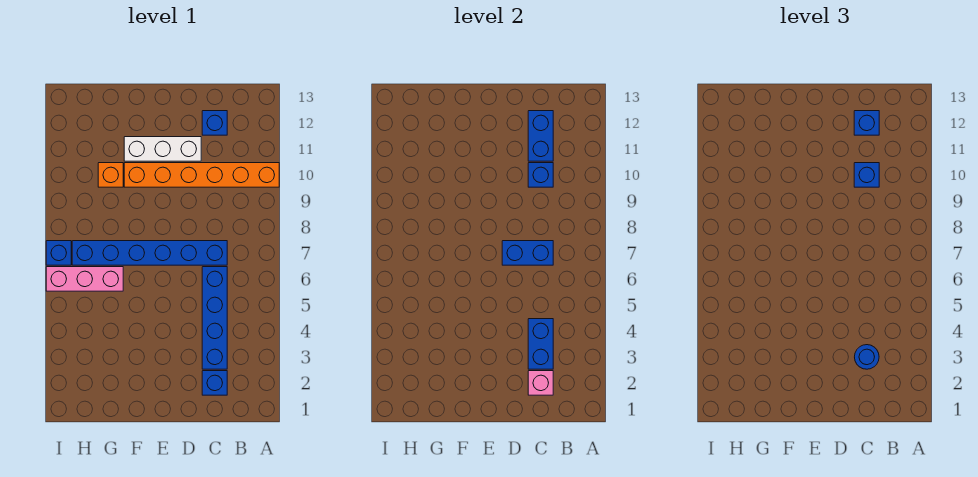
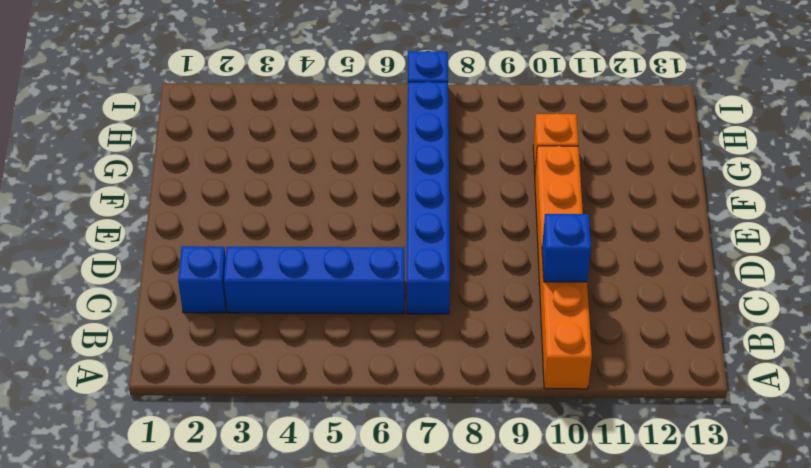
none -> blue 1x1 brick [202,111,227,135]
none -> white 1x3 brick [124,137,201,161]
none -> pink 1x3 brick [46,267,123,291]

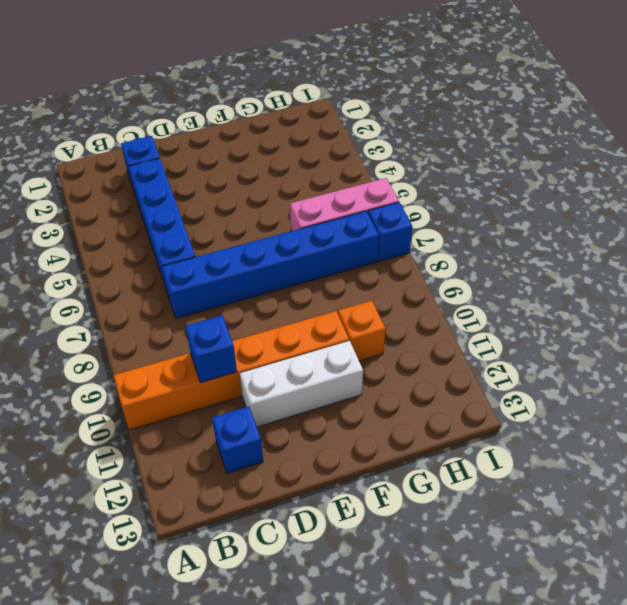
none -> pink 1x1 brick [528,371,553,395]
none -> blue 1x2 brick [528,319,553,369]
none -> blue 1x2 brick [502,241,553,265]

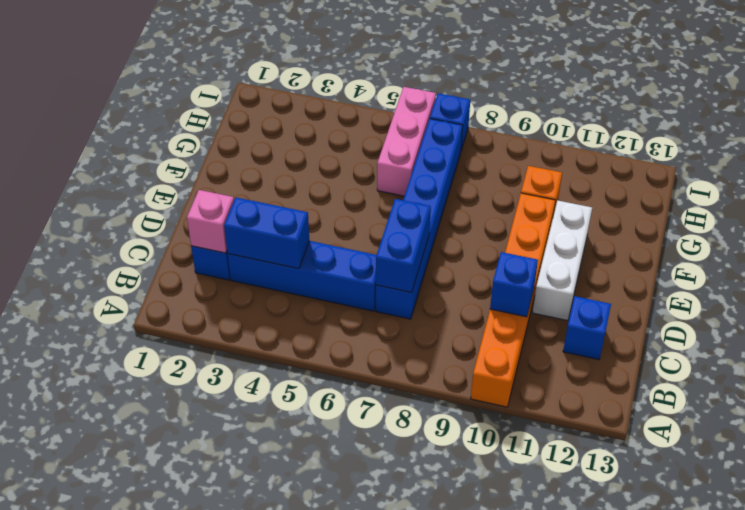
none -> blue 1x2 brick [528,111,553,161]
none -> blue 1x1 round brick [855,345,879,369]
none -> blue 1x1 brick [854,163,879,187]

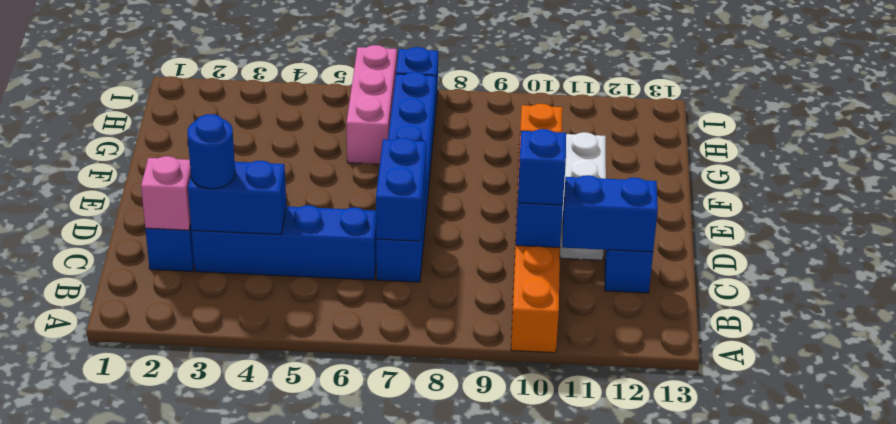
none -> blue 1x1 brick [854,111,879,135]

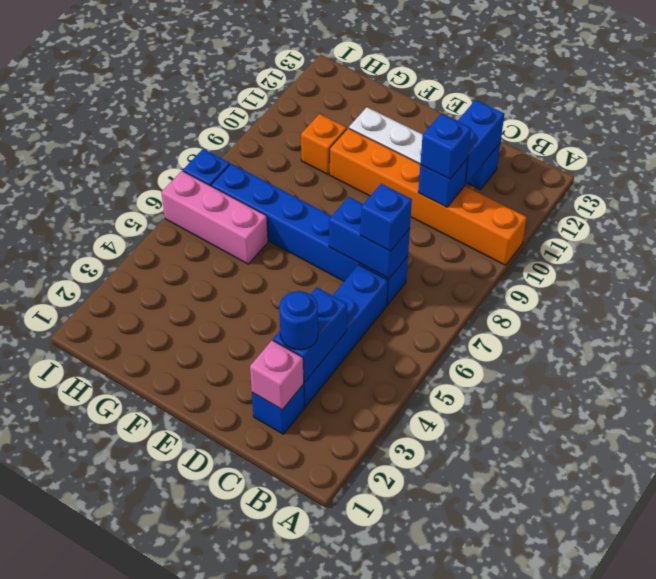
blue 1x1 brick [360,184,412,251] -> blue 1x1 brick moved to [854,111,879,135]

